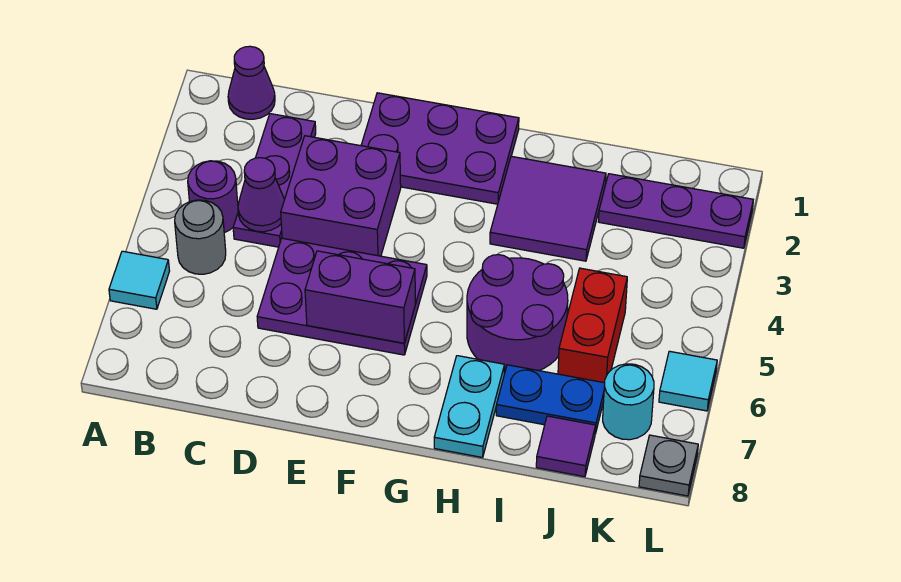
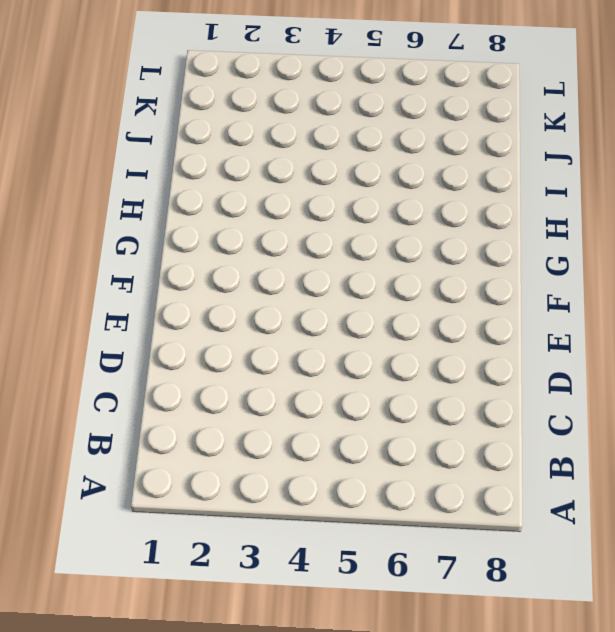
none -> cyan 1x1 tile [109,251,169,309]
none -> purple 1x1 cone [228,46,275,119]
none -> purple 1x1 round brick [188,161,238,233]

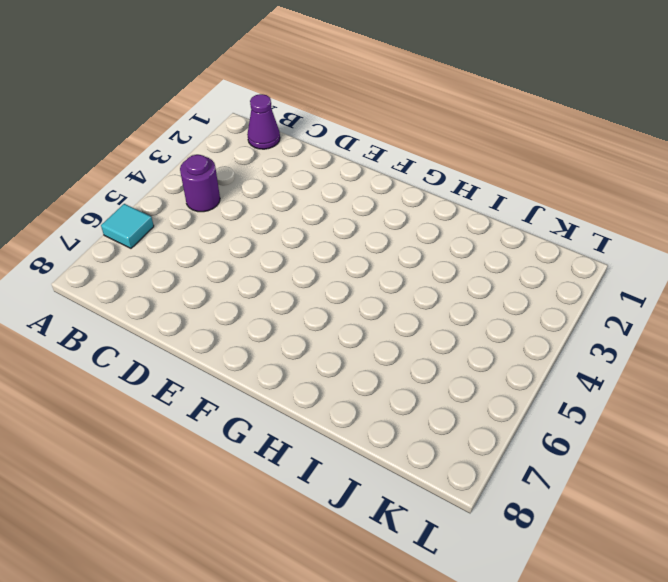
none -> grey 1x1 round brick [175,200,226,274]
none -> purple 1x3 plate [233,114,316,247]
none -> purple 2x2 brick [281,136,401,256]

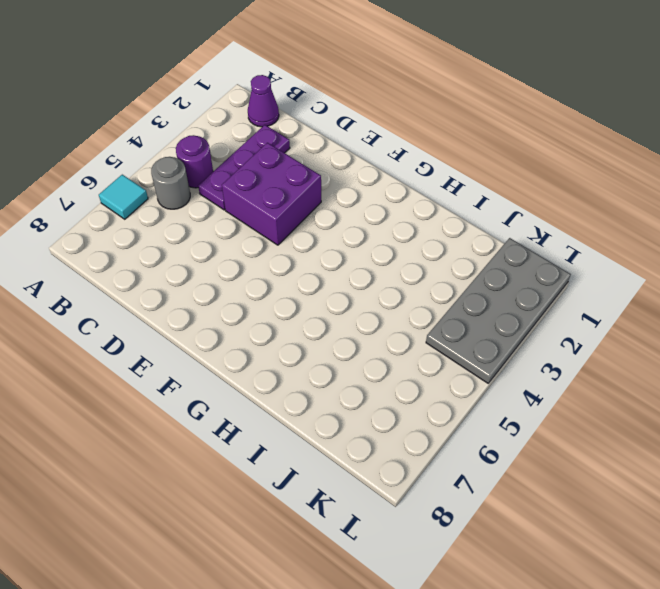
grey 2x4 plate [426,238,571,383] -> purple 1x3 plate [598,174,753,248]
none -> purple 2x3 plate [257,238,427,355]
none -> purple 2x3 plate [361,93,519,204]
none -> purple 2x2 tile [490,156,606,261]

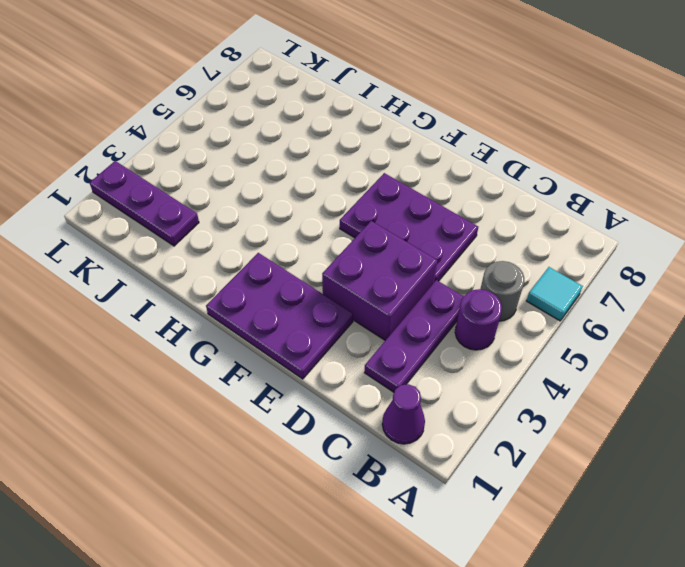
none -> purple 2x2 tile [490,156,606,261]
none -> purple 2x2 round brick [467,255,568,373]
none -> cyan 1x2 plate [434,356,505,457]

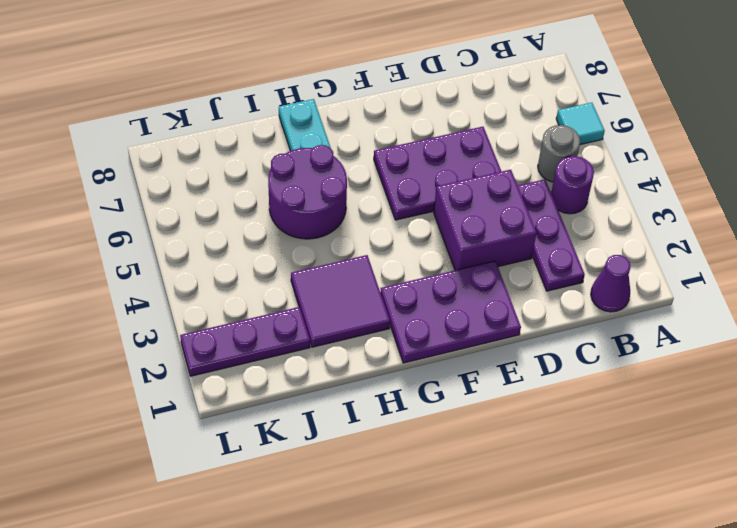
none -> blue 1x2 plate [496,365,605,434]
none -> red 1x2 brick [558,268,627,383]
none -> purple 1x1 tile [536,416,596,477]

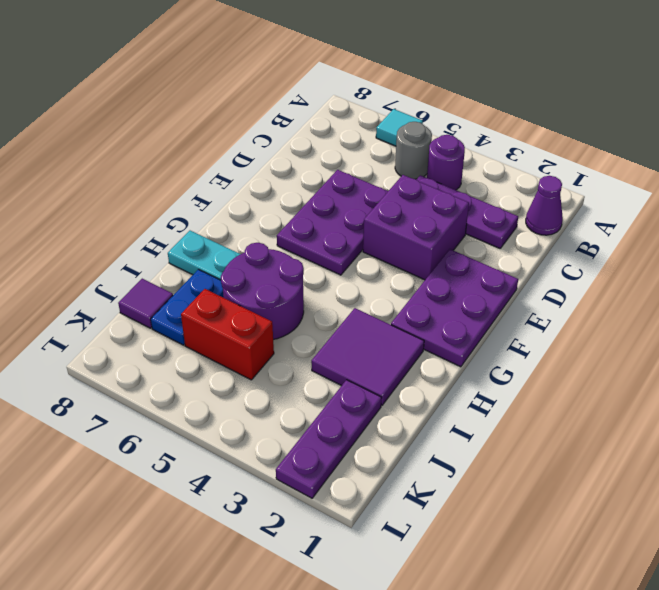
none -> cyan 1x1 round brick [603,364,654,440]
none -> cyan 1x1 tile [659,351,717,411]
none -> grey 1x1 plate [639,435,698,496]

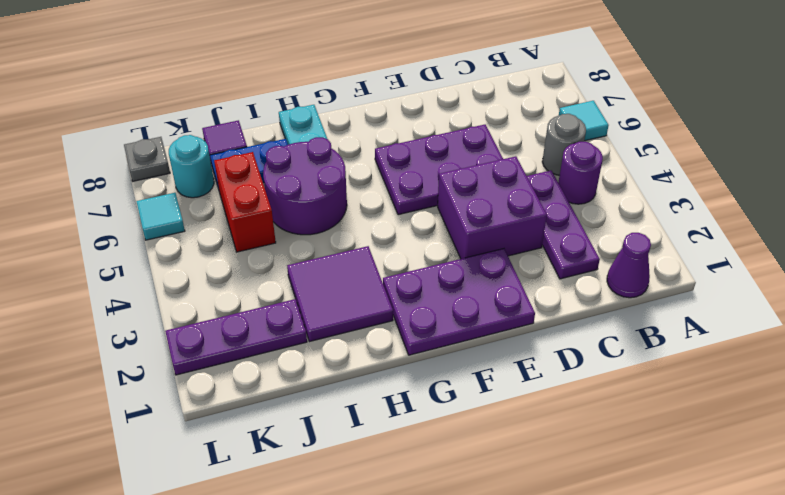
none -> purple 1x1 cone [238,158,284,232]
none -> purple 1x2 brick [305,251,415,343]

